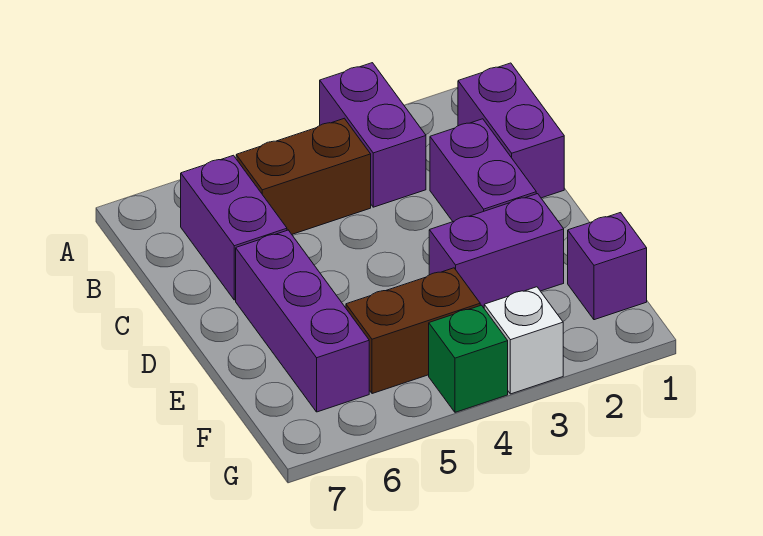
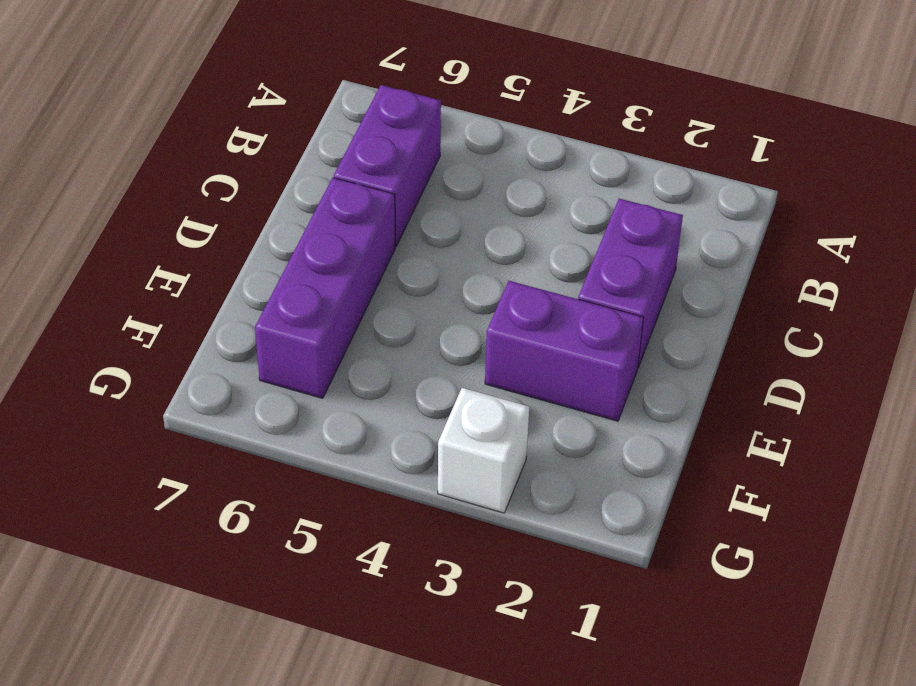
none -> purple 1x2 brick [320,63,426,207]
none -> purple 1x2 brick [458,63,564,198]

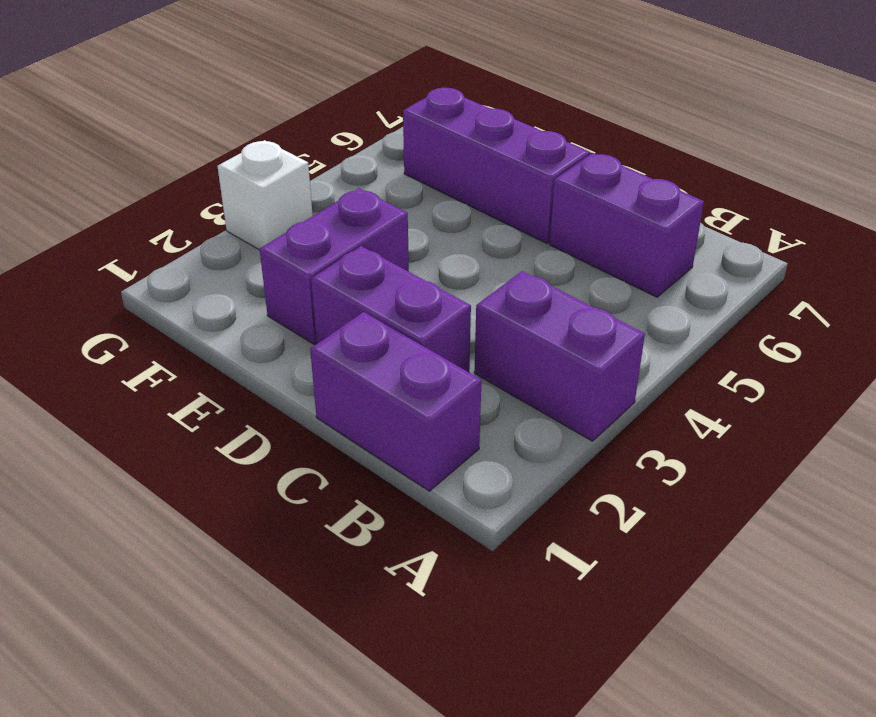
none -> brown 1x2 brick [236,118,371,234]
none -> purple 1x1 brick [568,213,647,320]

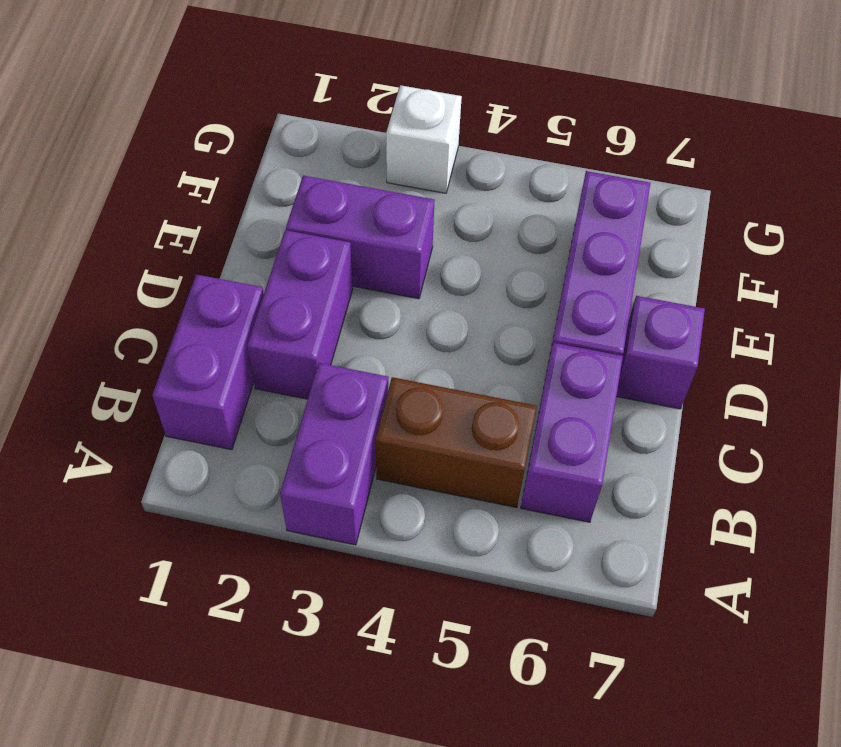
purple 1x1 brick [616,296,705,409] -> purple 1x1 brick moved to [568,213,647,320]
none -> brown 1x2 brick [346,268,480,394]
none -> green 1x1 brick [429,305,508,412]

